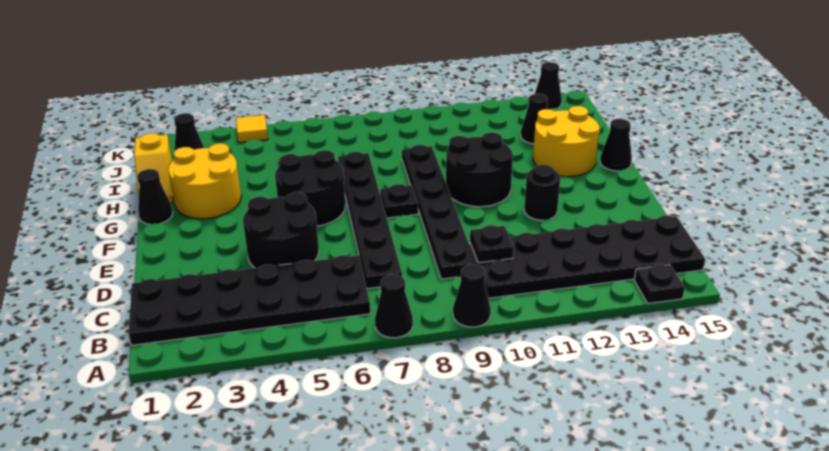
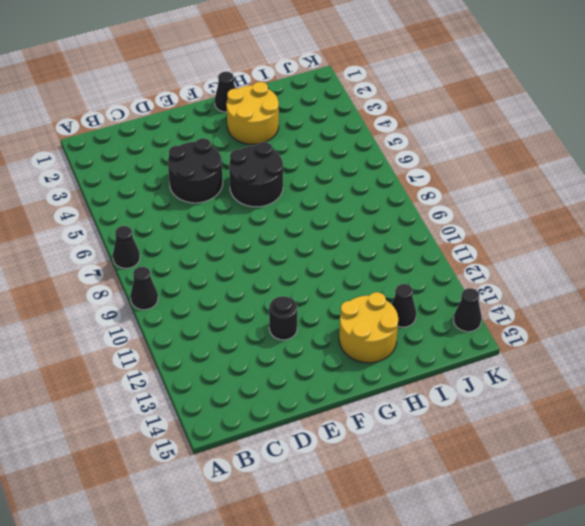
none -> black 1x1 plate [634,265,685,304]
none -> black 2x6 plate [129,255,370,345]
none -> black 2x6 plate [470,216,705,298]

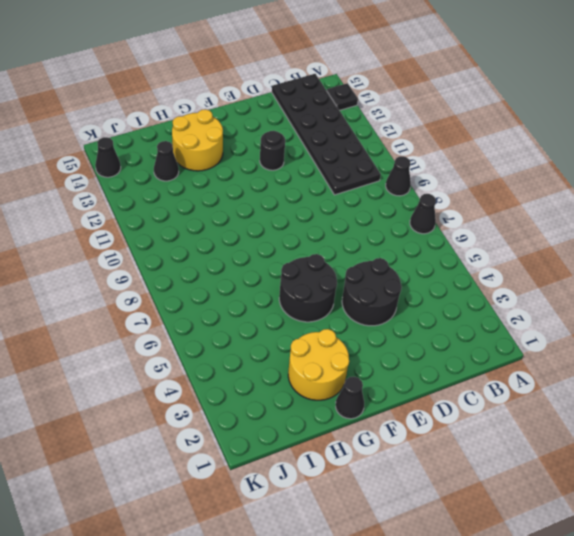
none -> black 2x6 plate [129,255,370,345]
none -> black 1x6 plate [338,152,402,289]
none -> black 1x6 plate [402,145,476,279]

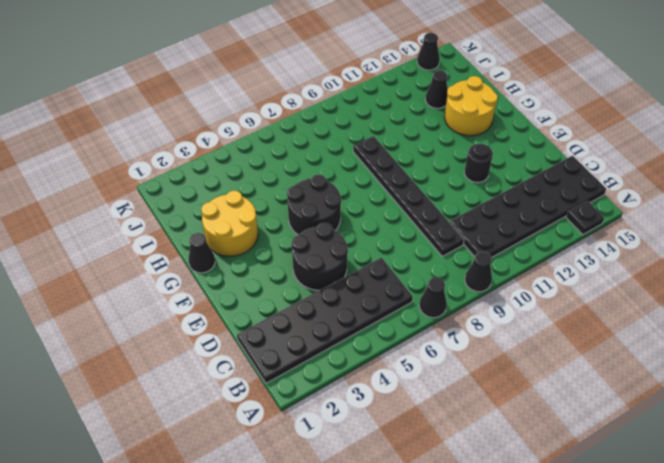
none -> black 1x6 plate [338,152,402,289]
none -> black 1x1 plate [380,184,418,218]
none -> black 2x2 round brick [446,132,513,207]

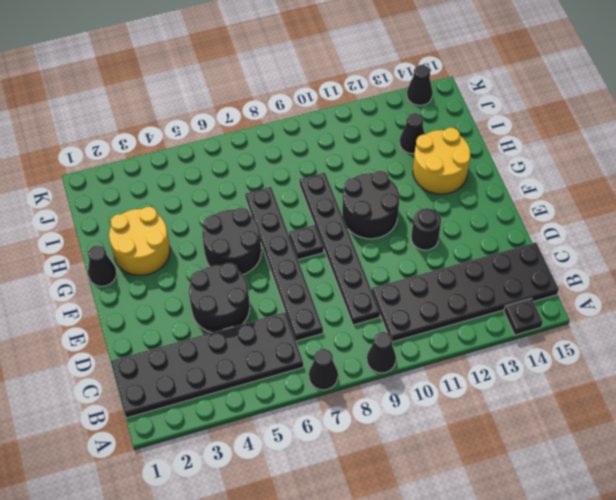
none -> black 1x1 cone [600,119,632,171]
none -> yellow 1x2 slope [134,133,173,203]
none -> black 1x1 cone [174,113,204,151]

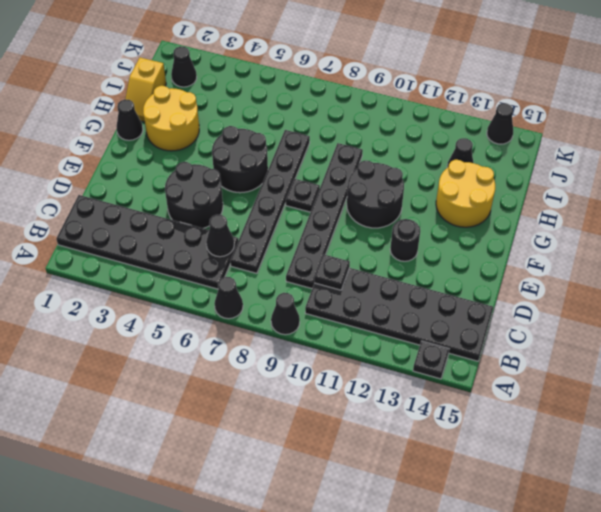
black 1x1 cone [206,215,234,257] -> black 1x1 cone moved to [600,119,632,171]
none -> yellow 1x1 tile [236,115,268,143]

